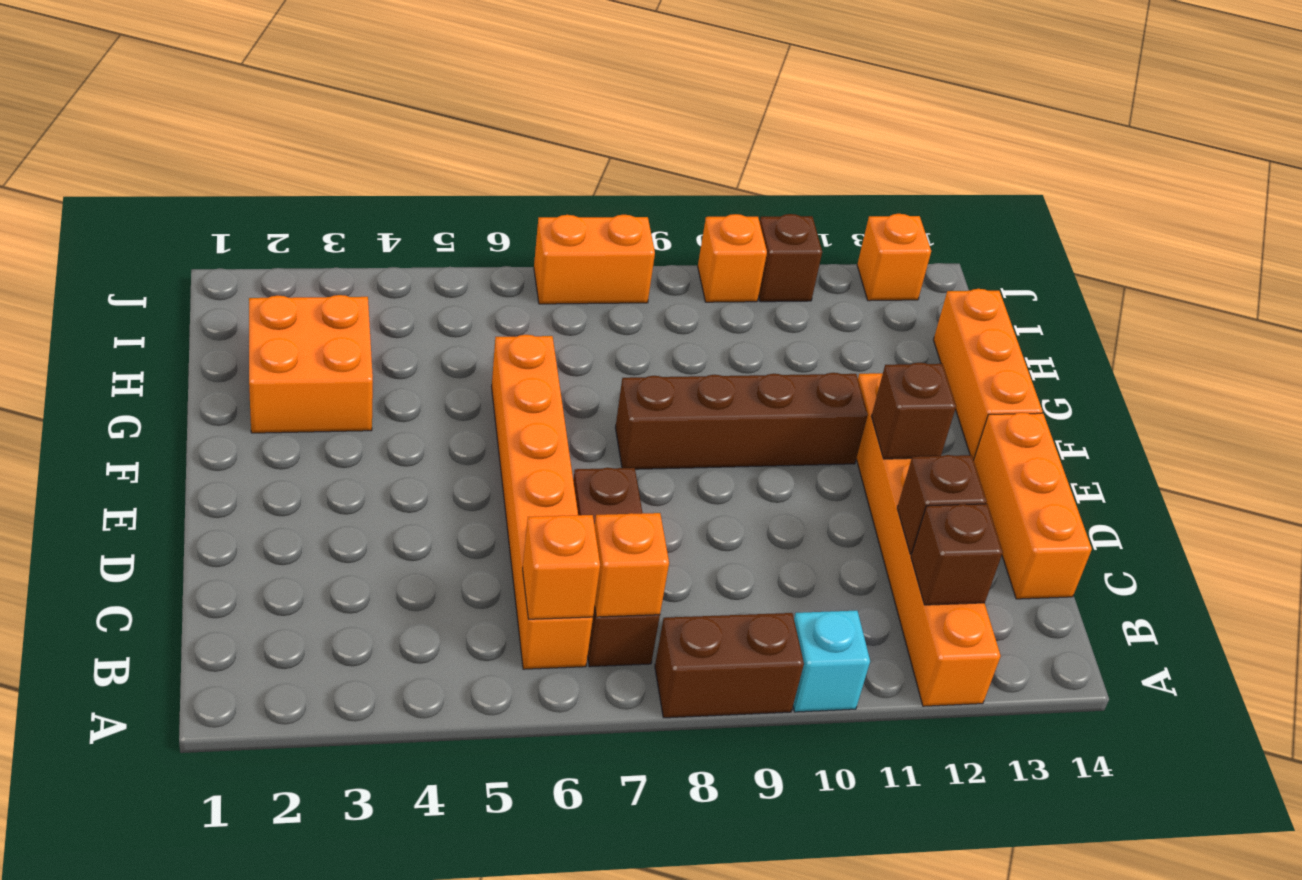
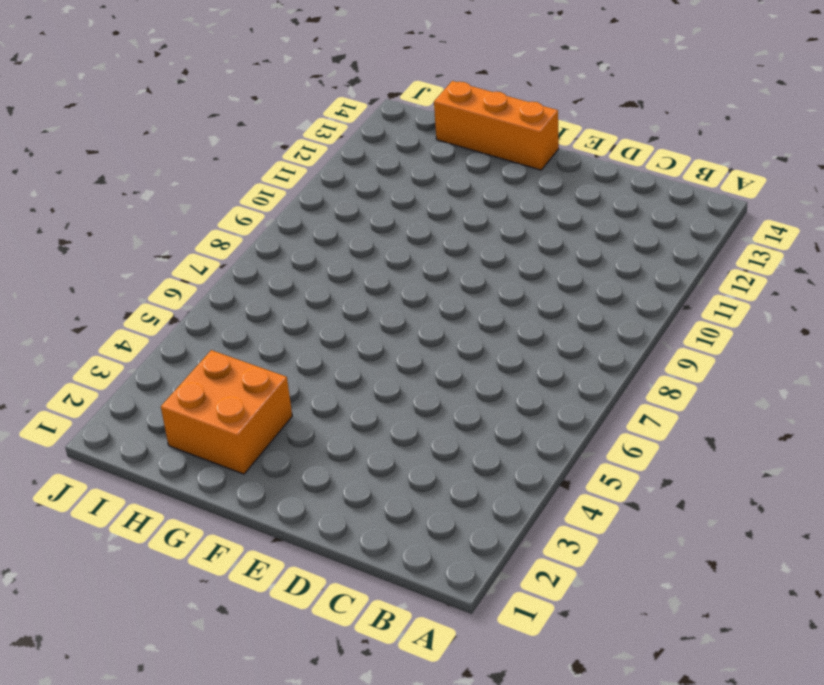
none -> brown 1x2 brick [655,613,804,718]
none -> cyan 1x1 brick [793,611,870,712]
none -> orange 1x6 brick [856,373,1001,706]

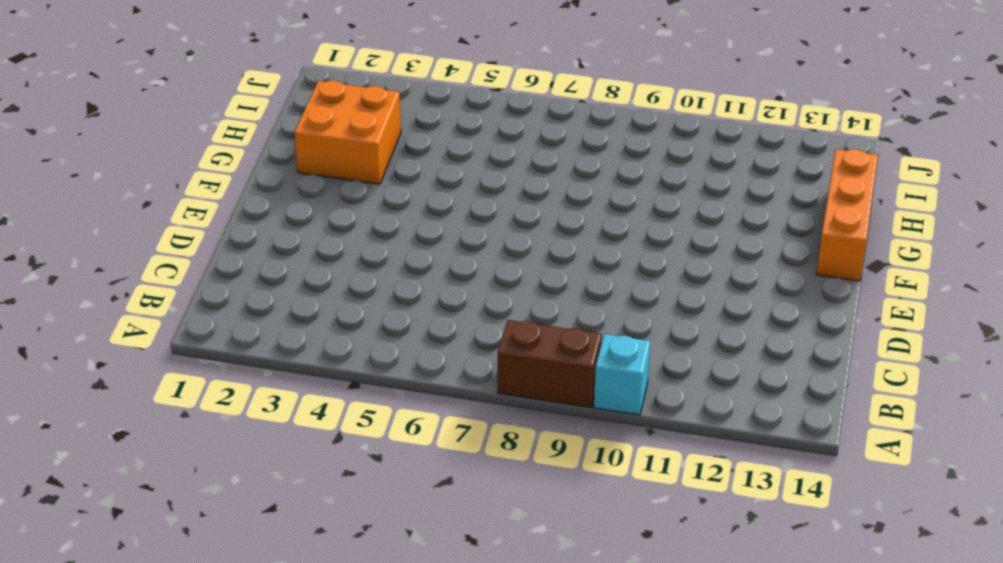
none -> orange 1x6 brick [856,373,1001,706]
none -> orange 1x6 brick [492,335,593,669]
none -> brown 1x3 brick [573,468,660,667]

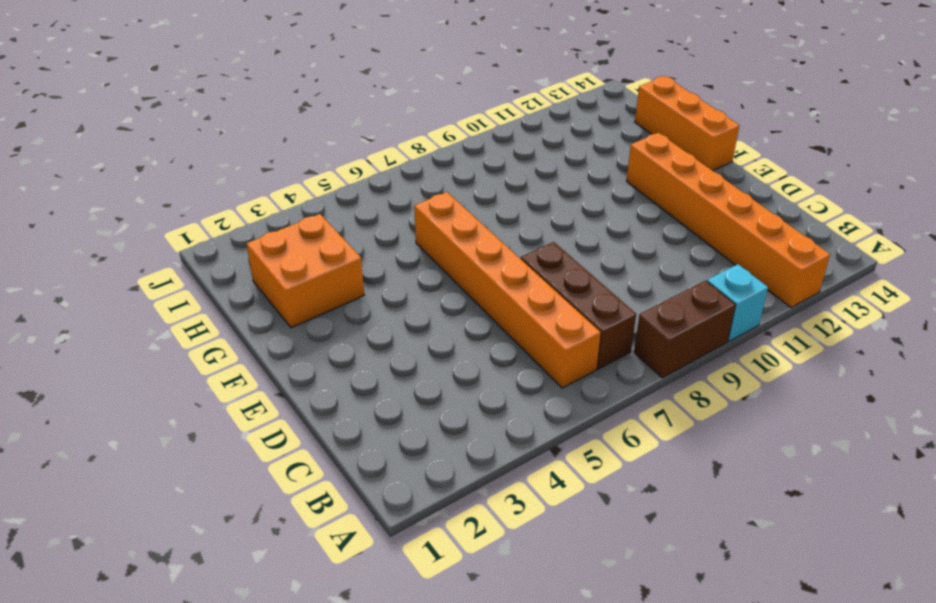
none -> orange 1x3 brick [974,413,1092,599]
none -> brown 1x4 brick [615,373,868,469]
none -> orange 1x2 brick [534,215,655,304]

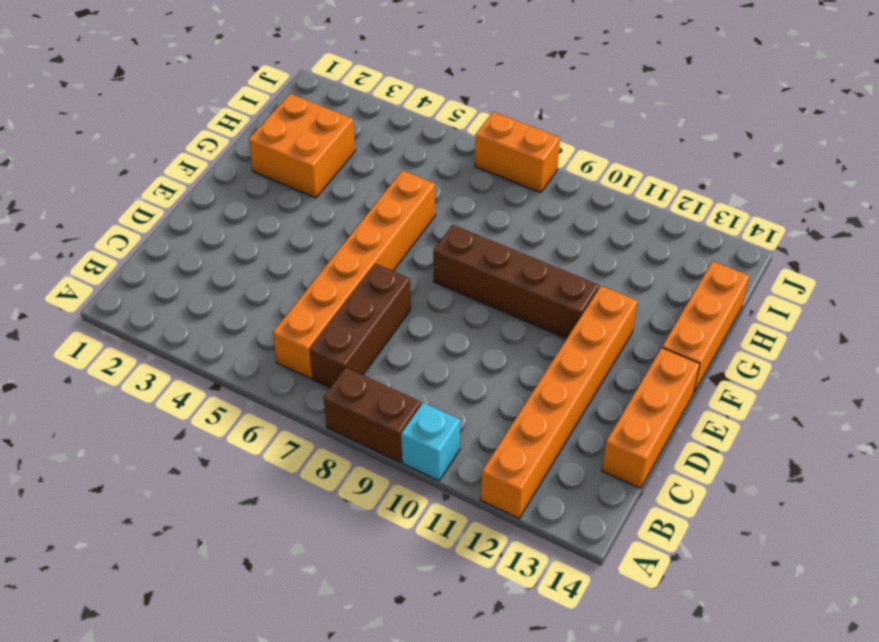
none -> orange 1x1 brick [698,214,767,302]
none -> brown 1x1 brick [759,214,822,302]
none -> orange 1x1 brick [857,214,931,301]

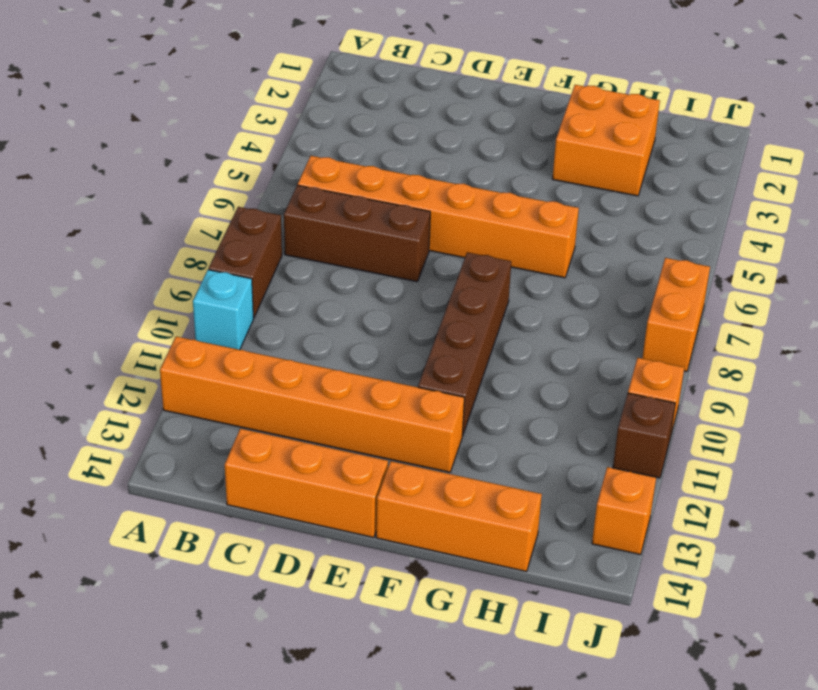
none -> orange 1x1 brick [523,515,600,619]
none -> orange 1x1 brick [594,513,669,617]
none -> brown 1x1 brick [911,504,1003,605]

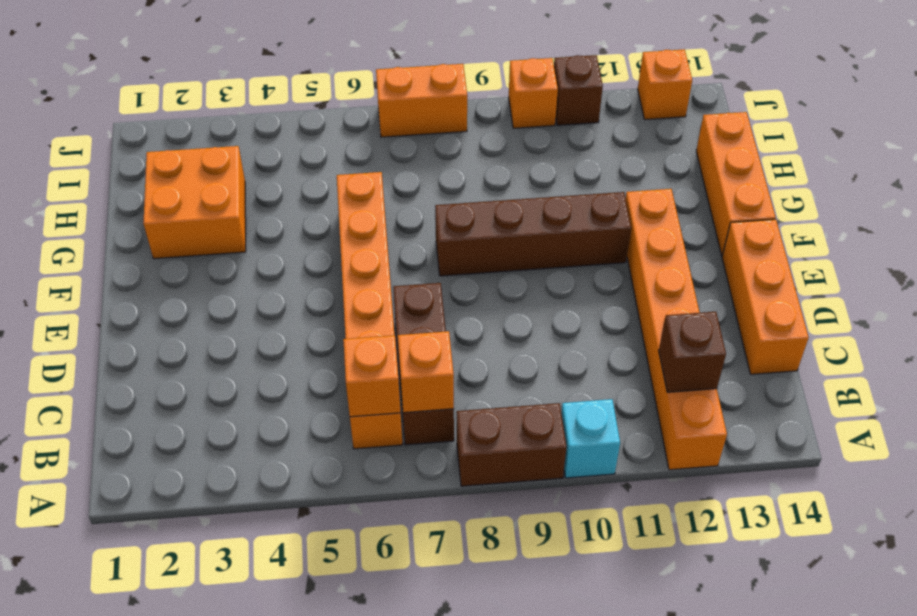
none -> brown 1x1 brick [897,455,987,554]
none -> brown 1x1 brick [871,363,956,459]

